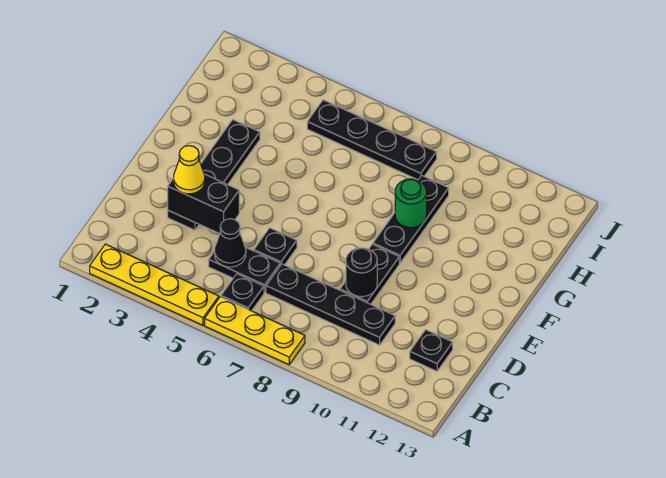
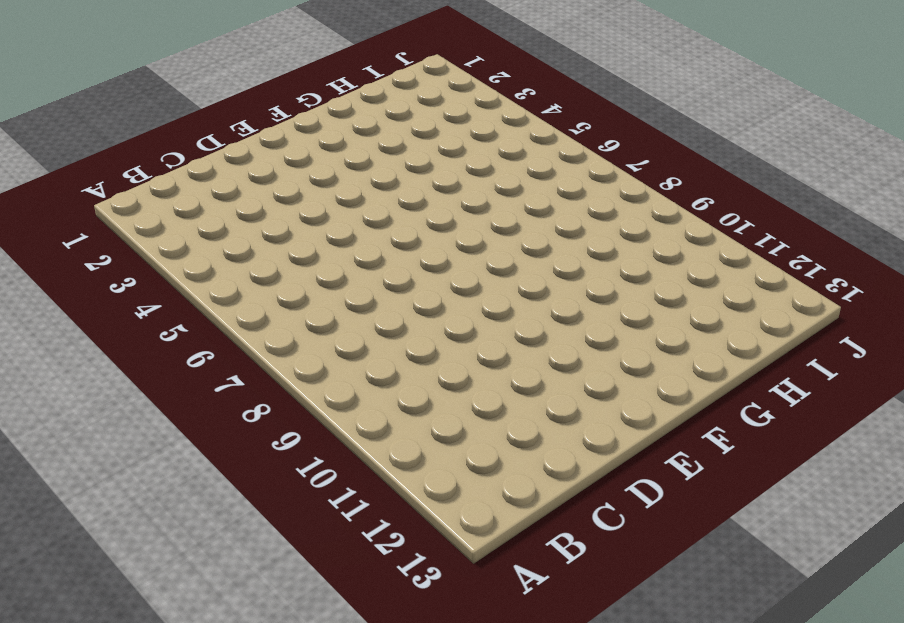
none -> yellow 1x4 plate [90,244,219,325]
none -> yellow 1x3 plate [205,297,305,365]
none -> black 1x1 plate [221,274,264,311]

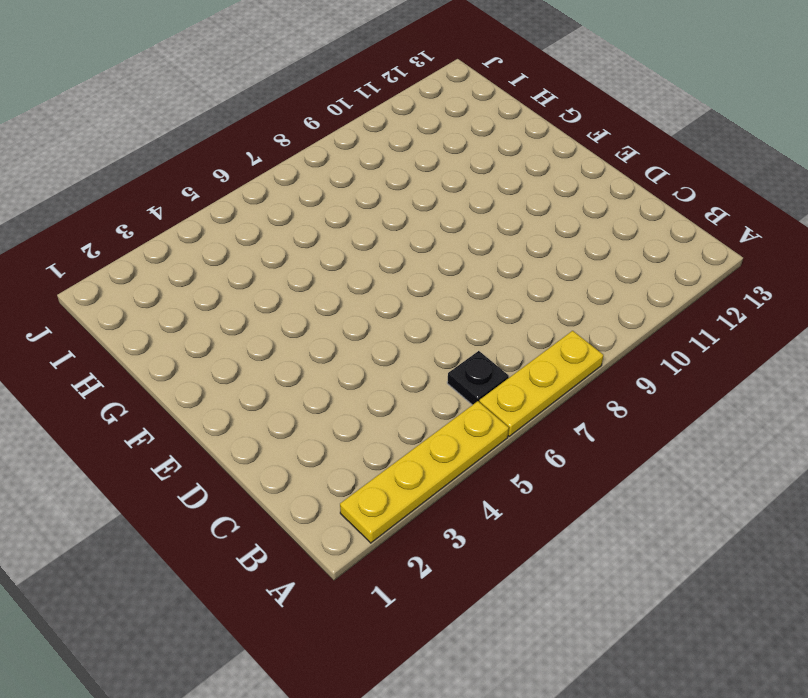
none -> black 1x2 plate [209,247,280,292]
none -> black 1x4 plate [266,264,395,345]
none -> black 1x1 plate [410,330,453,371]

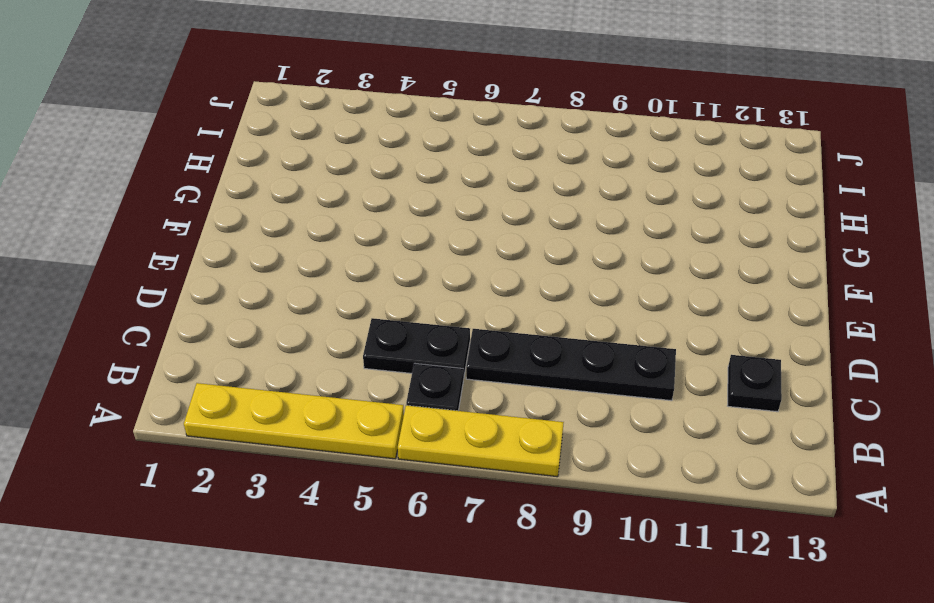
none -> black 1x4 plate [168,120,260,230]
none -> black 1x1 plate [254,228,297,265]
none -> black 1x2 plate [340,244,399,304]

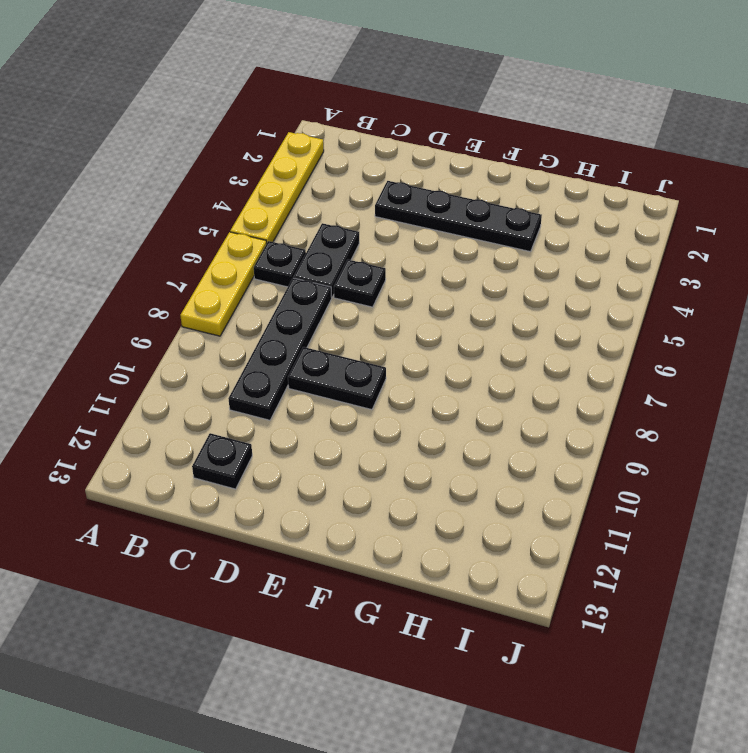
none -> black 1x3 plate [373,175,449,263]
none -> black 1x4 plate [307,100,437,180]
none -> black 1x1 cone [215,219,246,267]

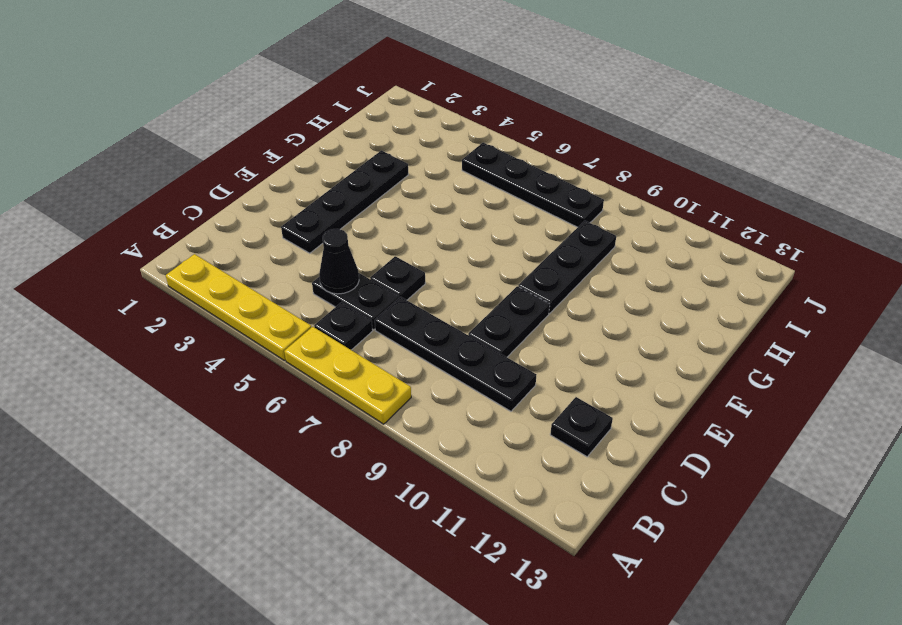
none -> black 1x2 brick [168,174,239,234]
none -> black 1x1 round brick [346,248,377,297]
none -> green 1x1 round brick [395,179,427,228]

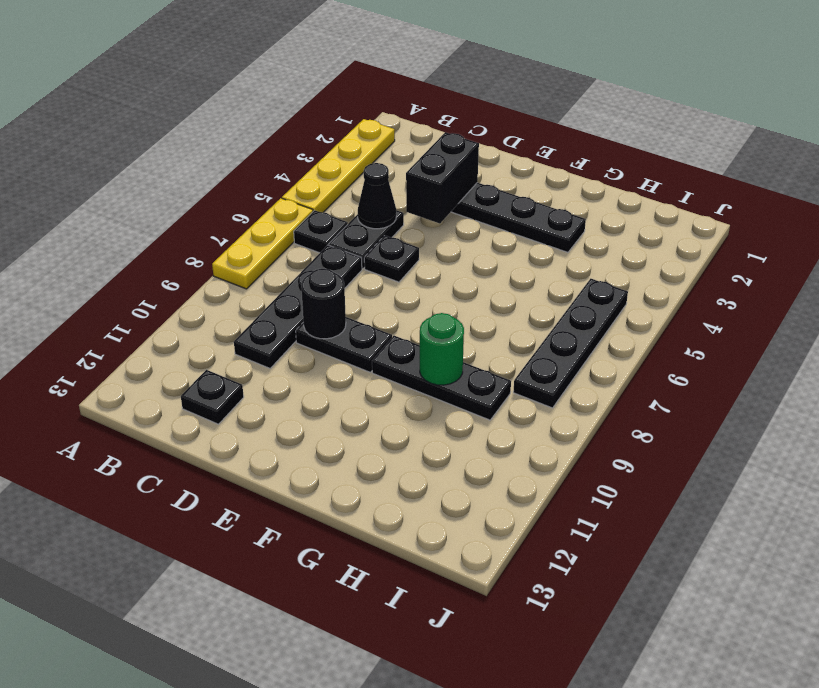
none -> yellow 1x1 cone [173,146,205,194]

